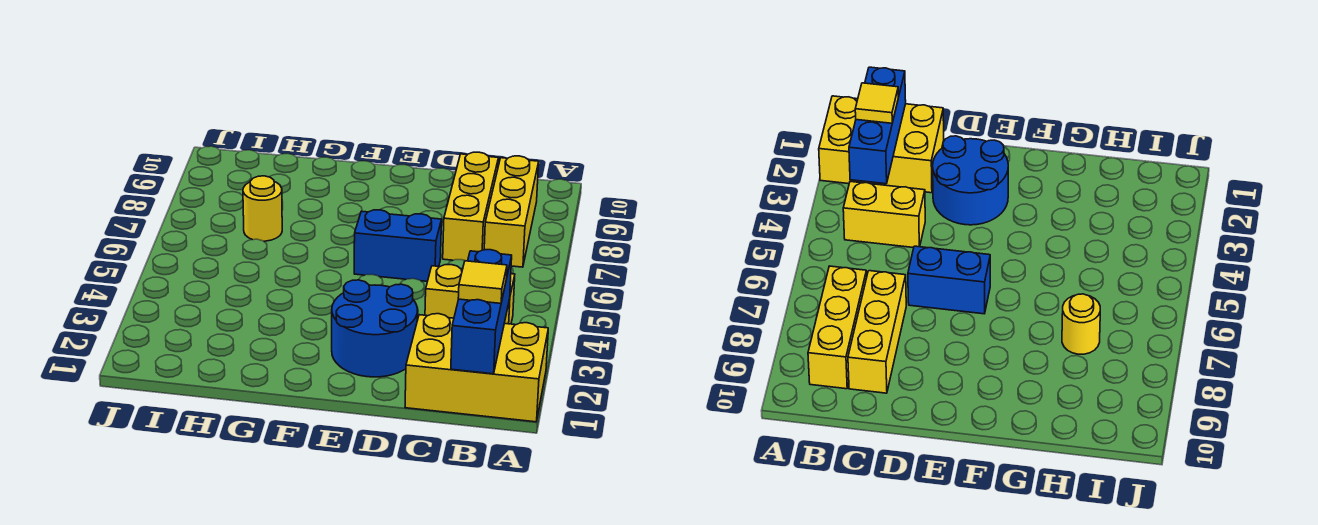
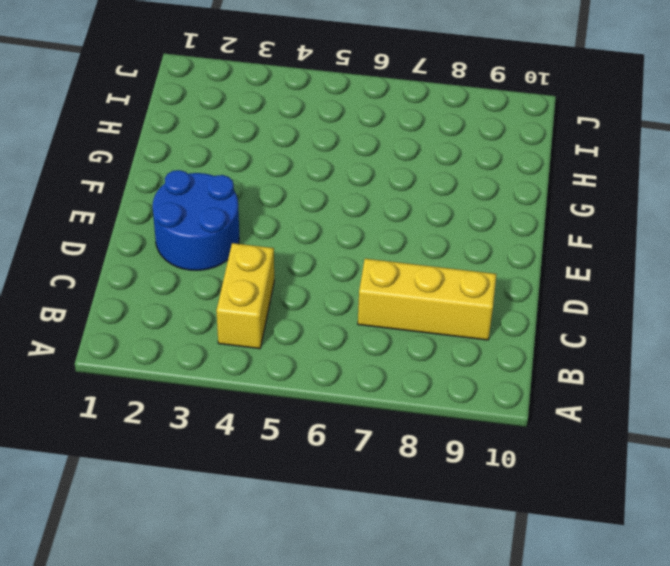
none -> yellow 2x3 brick [405,314,548,422]
none -> yellow 1x3 brick [484,156,539,267]

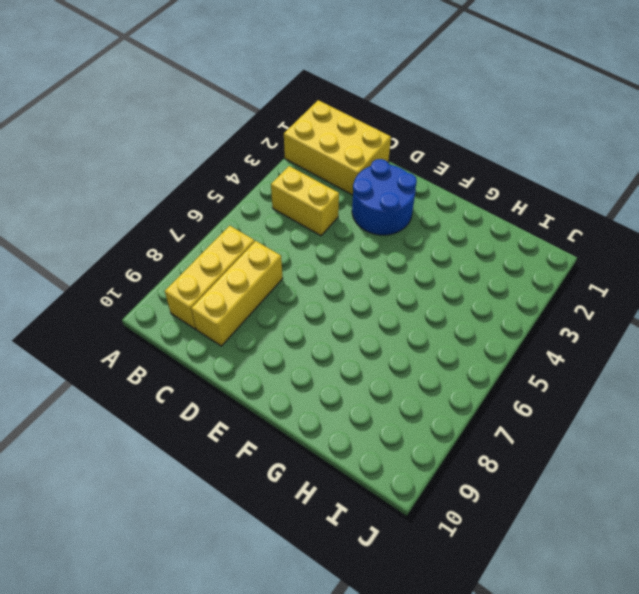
none -> blue 1x2 brick [354,210,442,281]
none -> yellow 1x1 round brick [243,176,282,241]

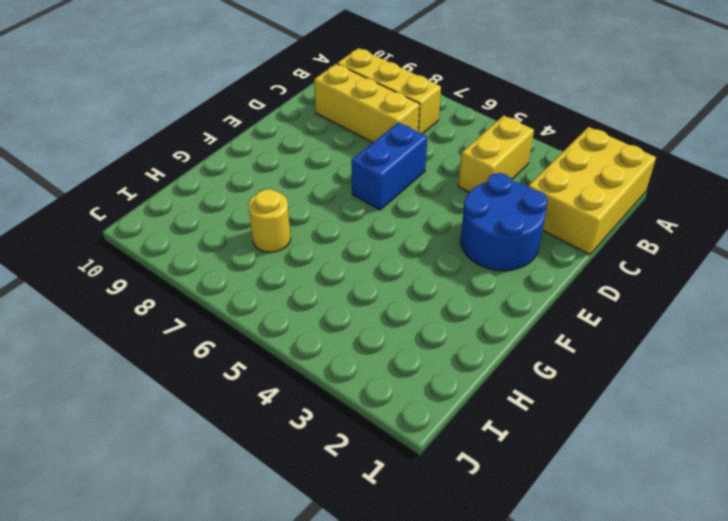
none -> blue 1x3 brick [451,250,512,374]
none -> yellow 1x1 tile [458,261,507,303]

